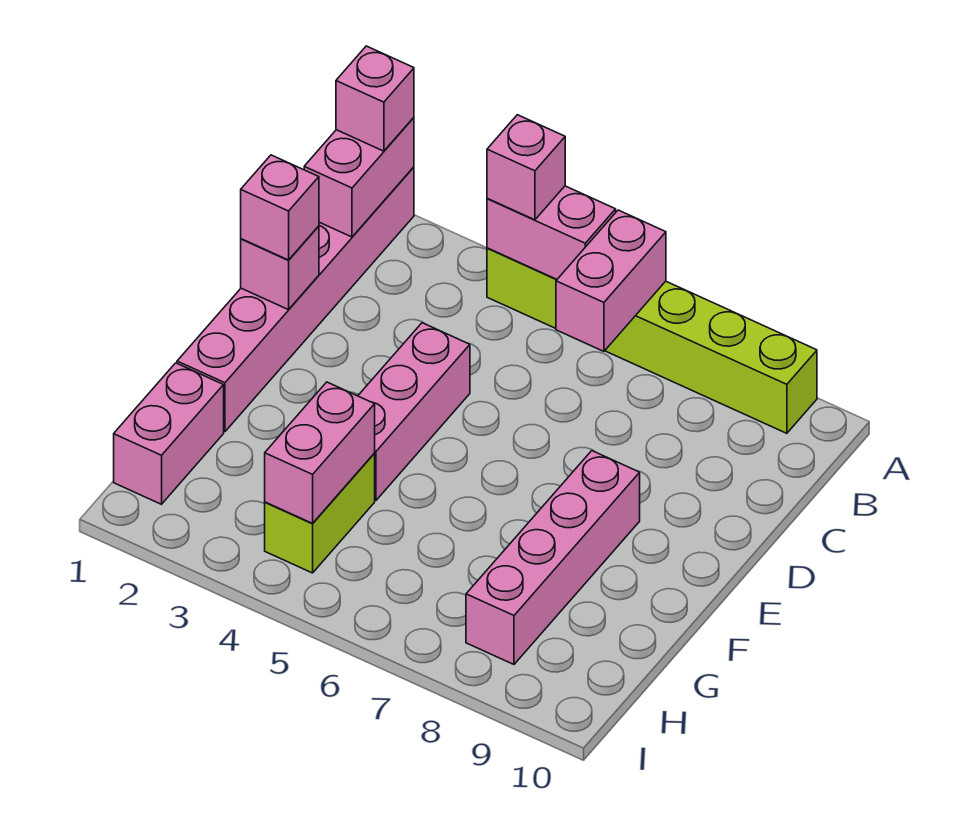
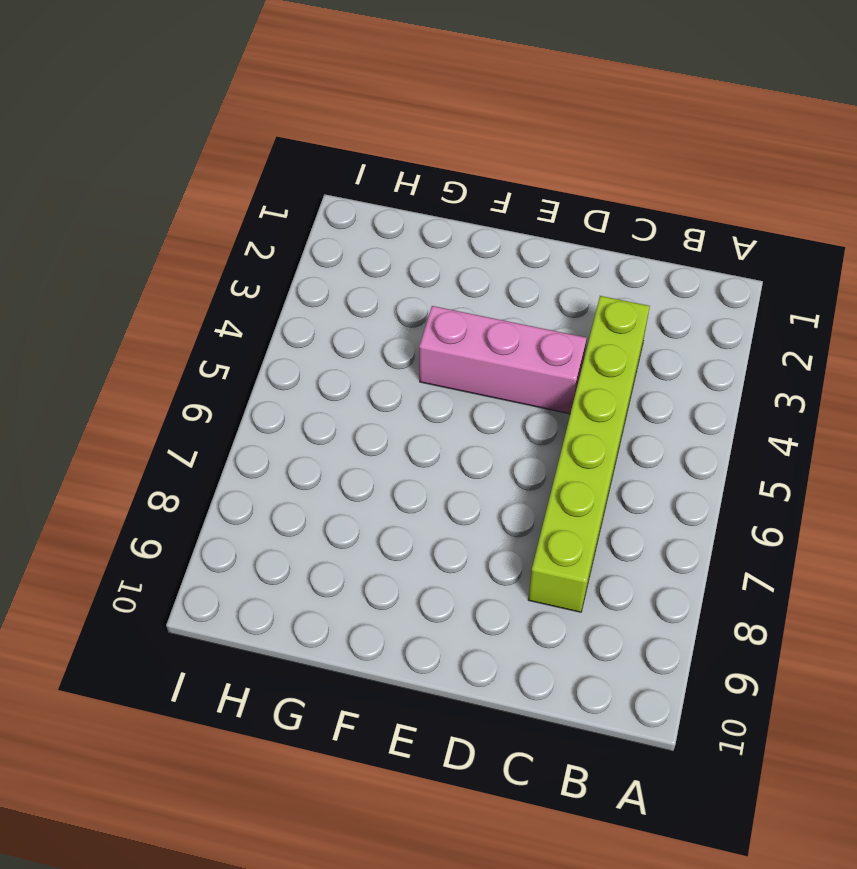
lime 1x6 brick [528,296,650,612] -> lime 1x6 brick moved to [487,248,817,433]
none -> pink 1x6 brick [177,167,414,432]
none -> pink 1x4 brick [466,451,640,664]
none -> pink 1x2 brick [114,363,224,504]

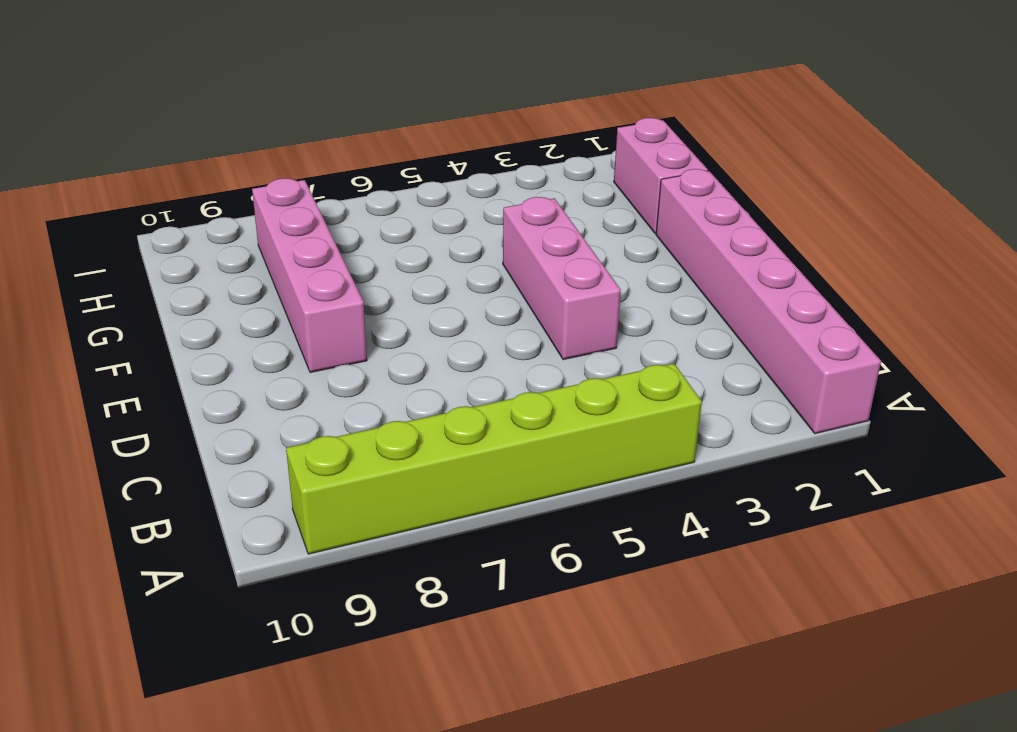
none -> lime 1x2 brick [265,454,375,573]
none -> pink 1x2 brick [304,118,414,237]
none -> pink 1x2 brick [487,186,616,279]

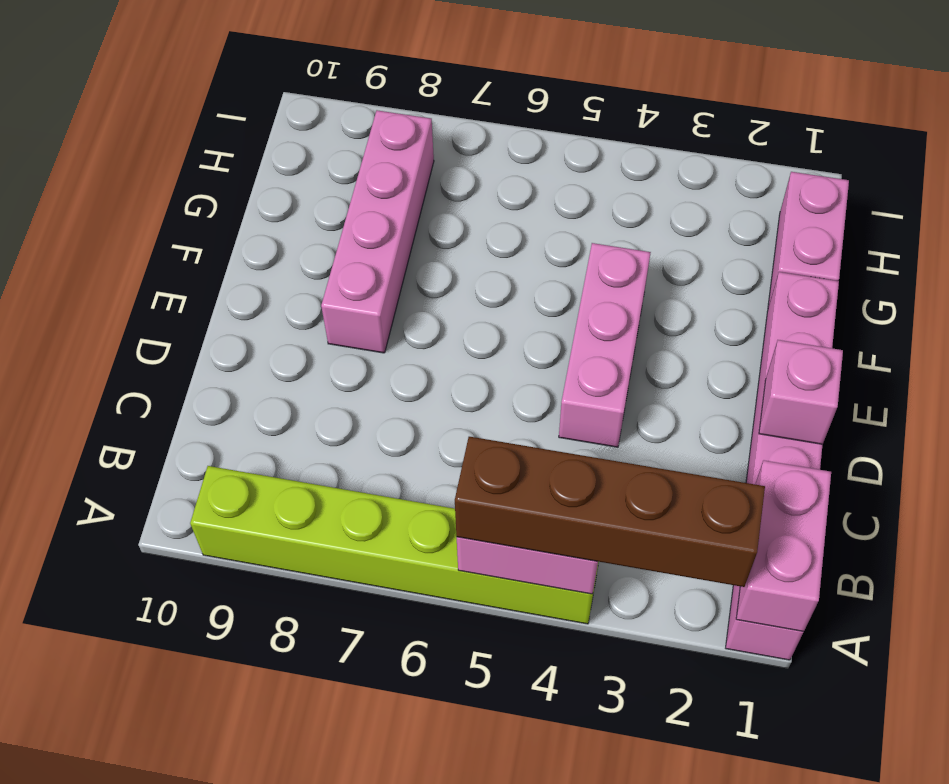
brown 1x4 brick [455,437,765,587] -> pink 1x1 brick [487,115,565,220]
none -> lime 1x2 brick [265,454,375,573]
none -> pink 1x2 brick [556,210,666,351]
none -> pink 1x2 brick [265,382,375,523]

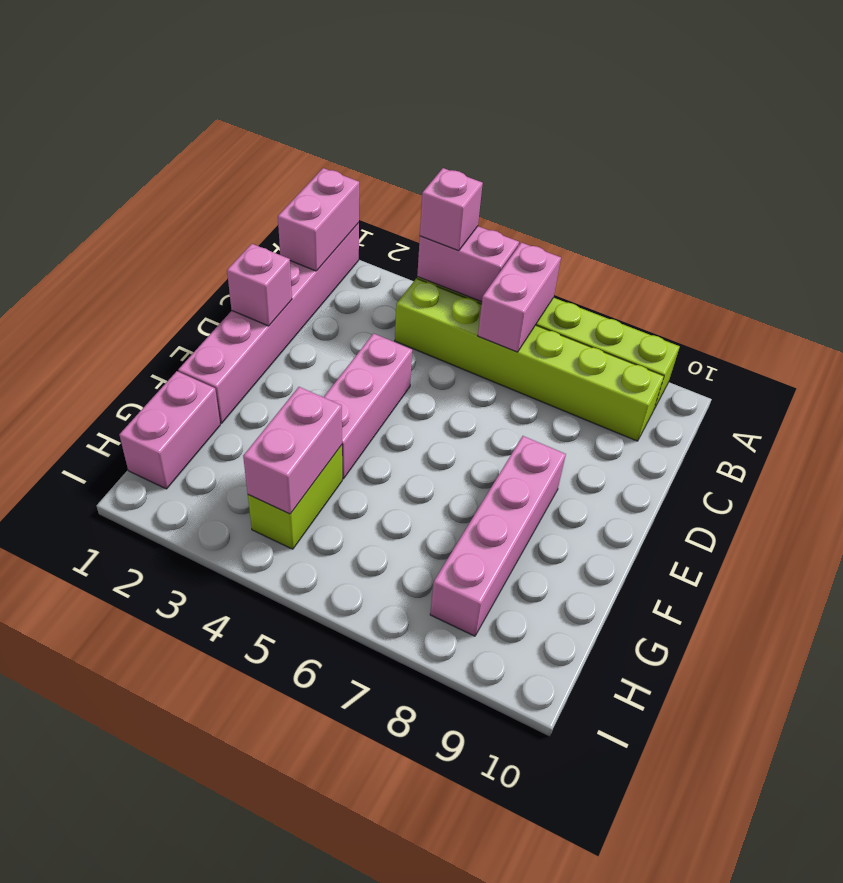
lime 1x6 brick [395,278,664,441] -> none
none -> pink 1x1 brick [336,46,414,151]
none -> pink 1x1 brick [241,155,319,260]

